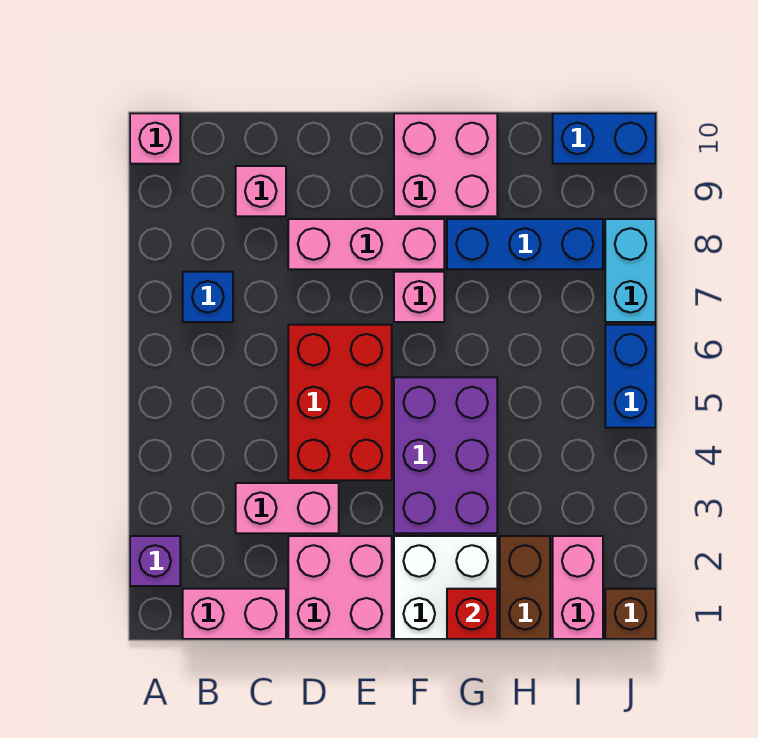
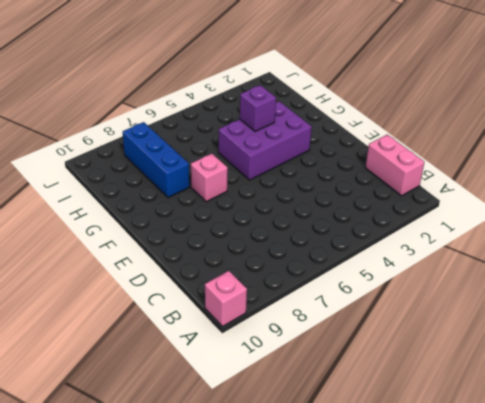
purple 1x1 brick [240,85,276,132] -> purple 1x1 brick moved to [130,536,180,586]
none -> blue 1x1 brick [183,272,233,322]
none -> pink 1x2 brick [236,483,339,533]
none -> pink 1x1 brick [236,166,286,216]

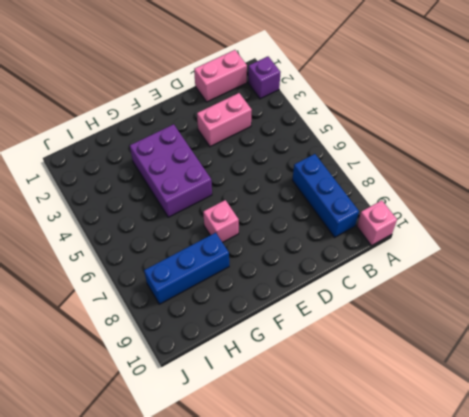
blue 1x3 brick [292,154,359,237] -> blue 1x1 brick [183,272,233,322]
none -> pink 1x1 brick [236,166,286,216]
none -> pink 2x2 brick [288,536,392,639]
none -> red 2x3 brick [288,325,392,480]

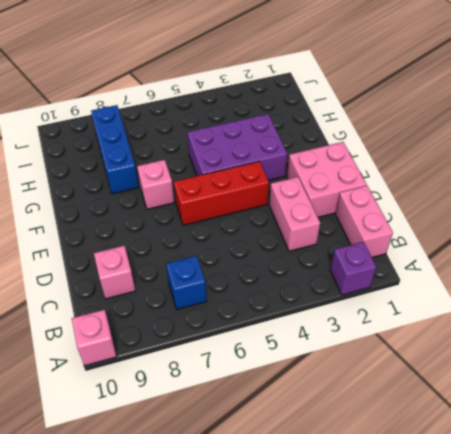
red 1x3 brick [174,161,269,225] -> red 2x3 brick [288,325,392,480]
none -> pink 1x3 brick [288,219,444,269]
none -> white 2x2 brick [394,536,497,639]
none -> pink 2x2 brick [394,113,497,216]

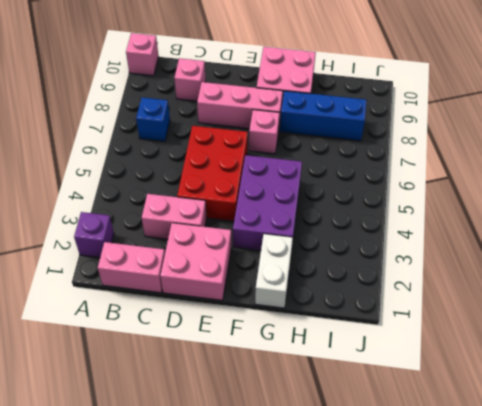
white 1x2 brick [255,234,293,308] -> white 2x2 brick [394,536,497,639]
none -> brown 1x2 brick [500,536,550,639]
none -> pink 1x2 brick [553,536,603,639]
none -> blue 1x2 brick [553,113,656,164]

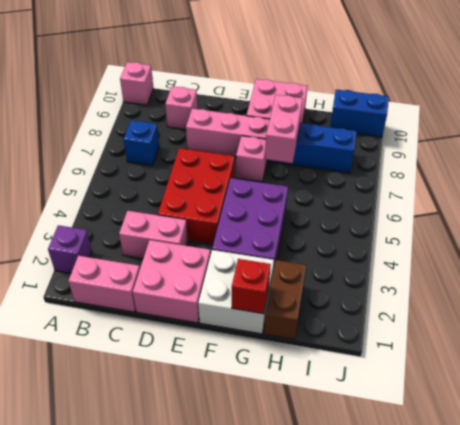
pink 1x2 brick [265,95,303,163] -> pink 1x2 brick moved to [553,536,603,639]
none -> brown 1x1 brick [605,589,656,639]
none -> blue 1x2 brick [605,325,656,428]
none -> cyan 1x2 brick [605,219,656,322]

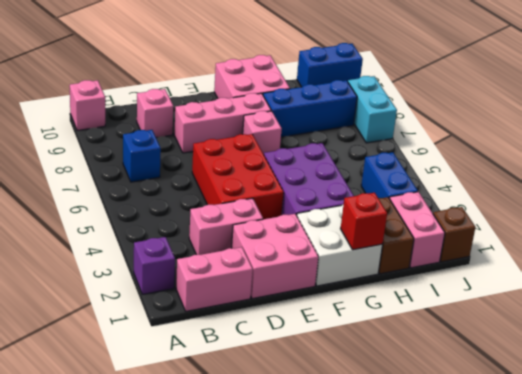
blue 1x2 brick [361,152,418,199] -> blue 1x2 brick moved to [605,325,656,428]

